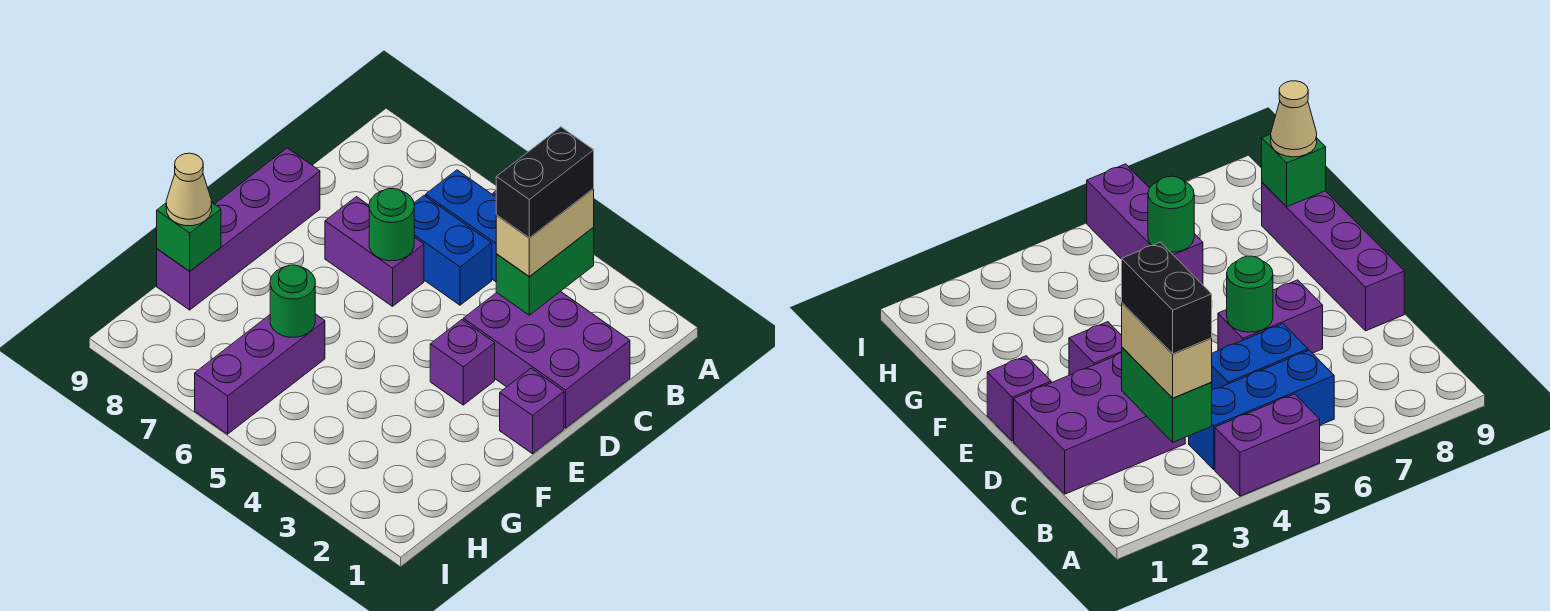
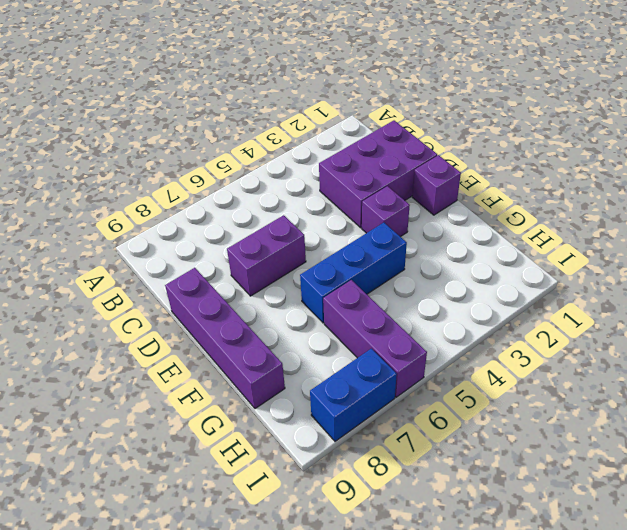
blue 1x3 brick [300,223,407,323] -> blue 1x3 brick moved to [426,170,496,282]
blue 1x2 brick [310,349,397,441] -> blue 1x2 brick moved to [414,196,492,305]
none -> purple 1x2 brick [1215,394,1320,496]
none -> green 1x2 brick [496,227,594,315]
none -> green 1x1 round brick [369,188,414,261]

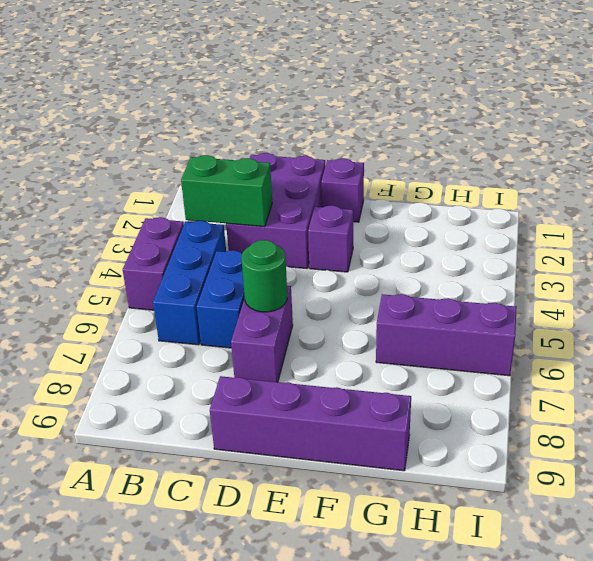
none -> green 1x1 round brick [270,265,315,337]
none -> green 1x1 brick [157,202,221,271]
none -> tan 1x2 brick [496,189,594,277]

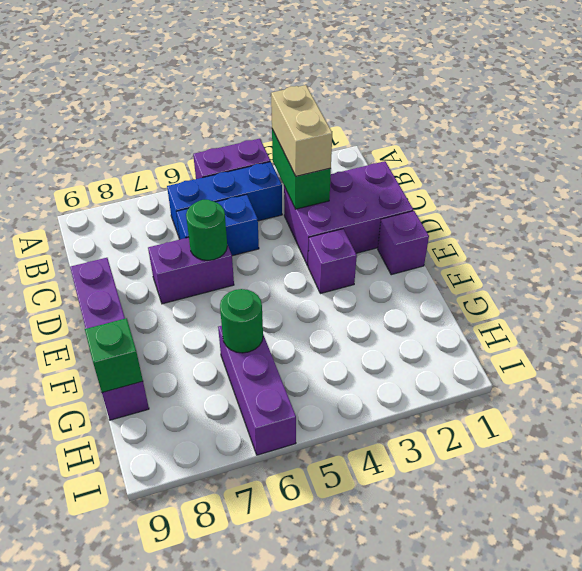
none -> tan 1x1 cone [166,153,212,226]
none -> black 1x2 brick [496,127,594,238]

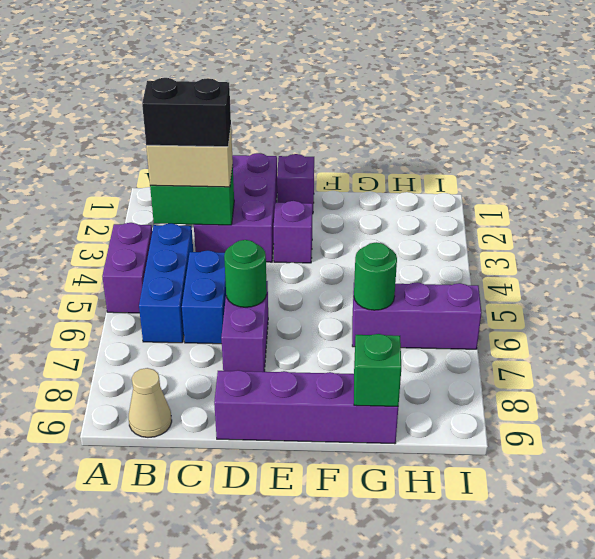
tan 1x1 cone [129,368,172,437] -> tan 1x1 cone moved to [166,153,212,226]

